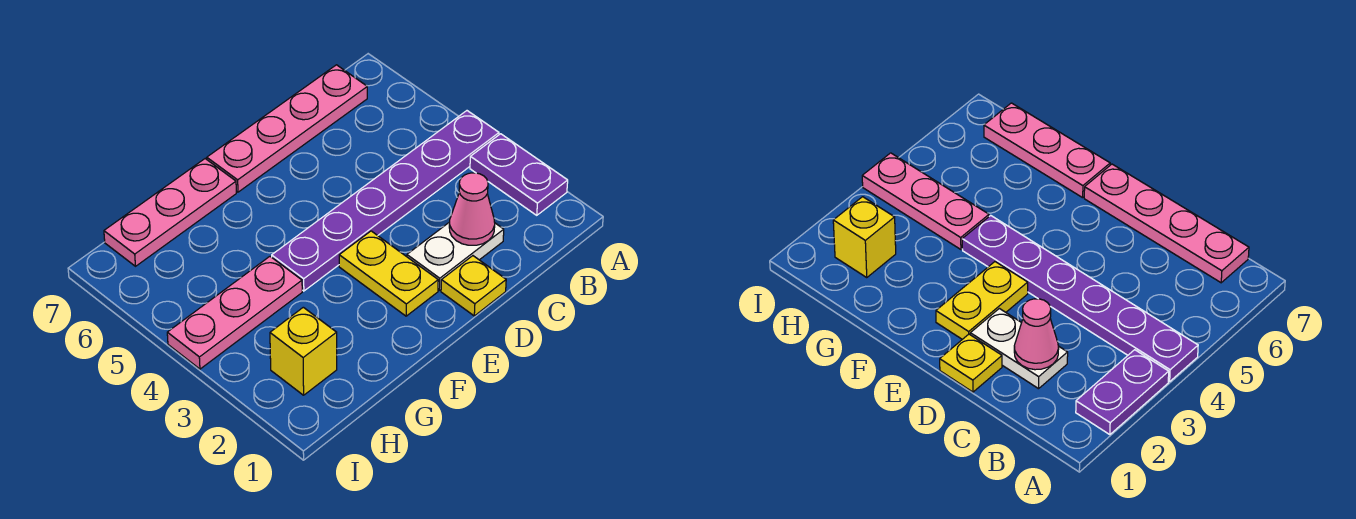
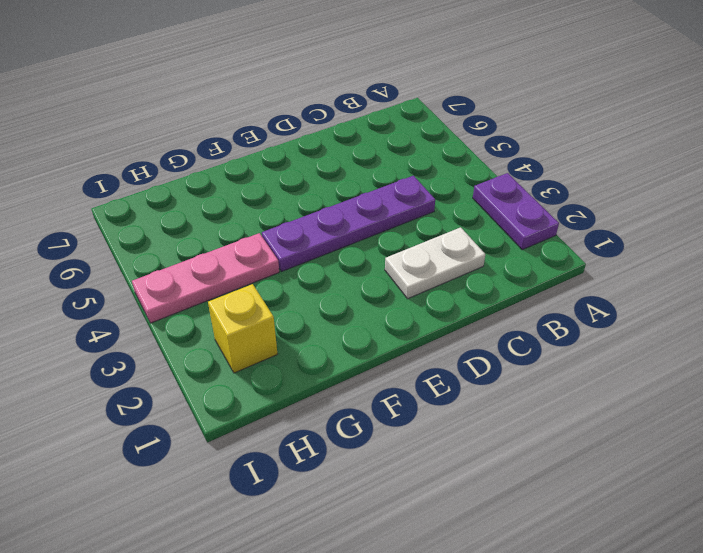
purple 1x4 plate [262,176,435,272] -> purple 1x6 plate [272,111,499,291]
none -> pink 1x4 plate [207,65,367,192]
none -> yellow 1x1 plate [441,256,506,316]

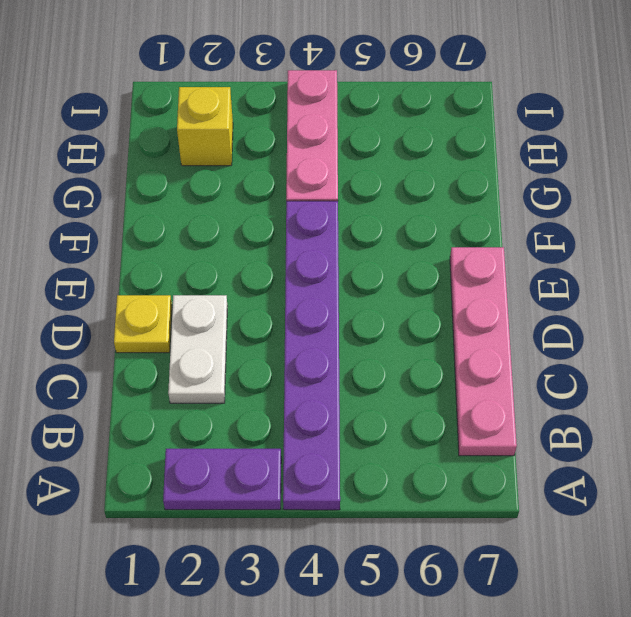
none -> yellow 1x2 plate [339,231,438,316]
none -> pink 1x3 plate [104,159,236,266]

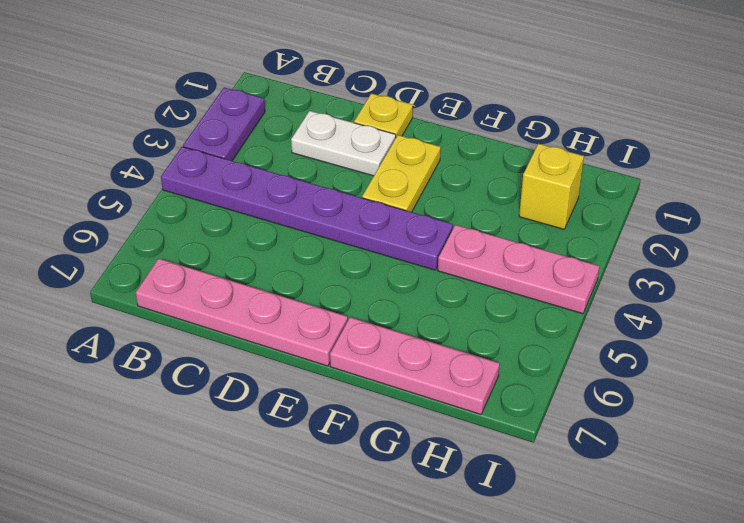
none -> pink 1x1 cone [449,173,495,245]

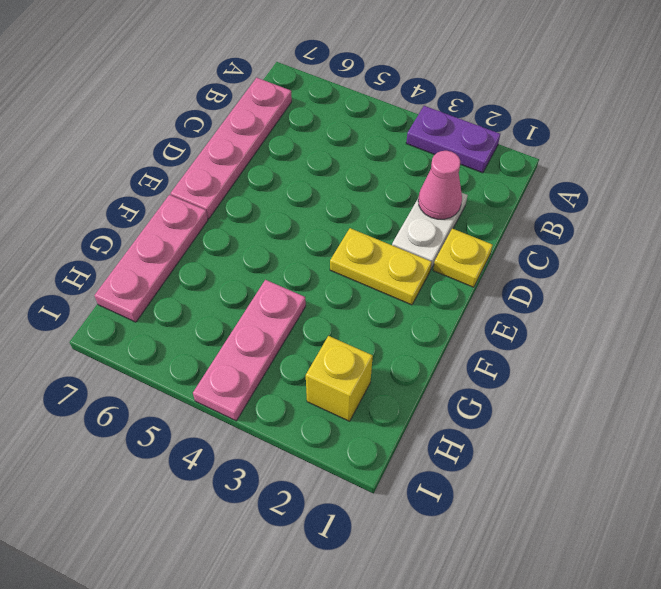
none -> purple 1x6 plate [272,111,499,291]

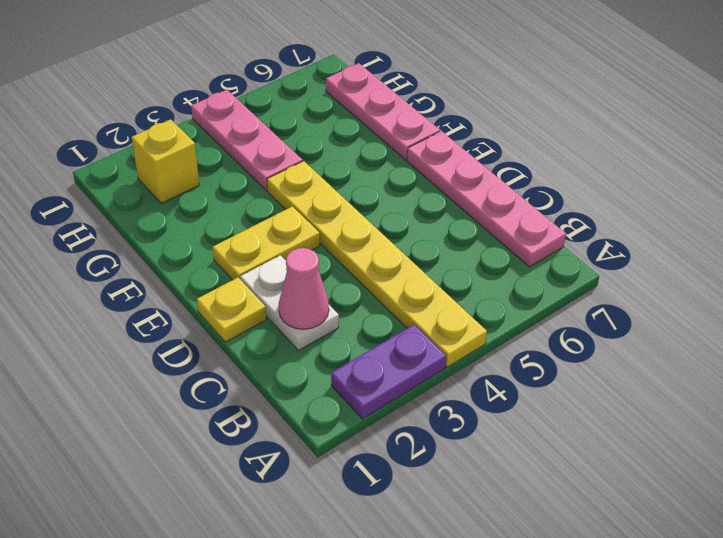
yellow 1x6 plate [267,161,487,367] -> purple 1x6 plate [272,111,499,291]

